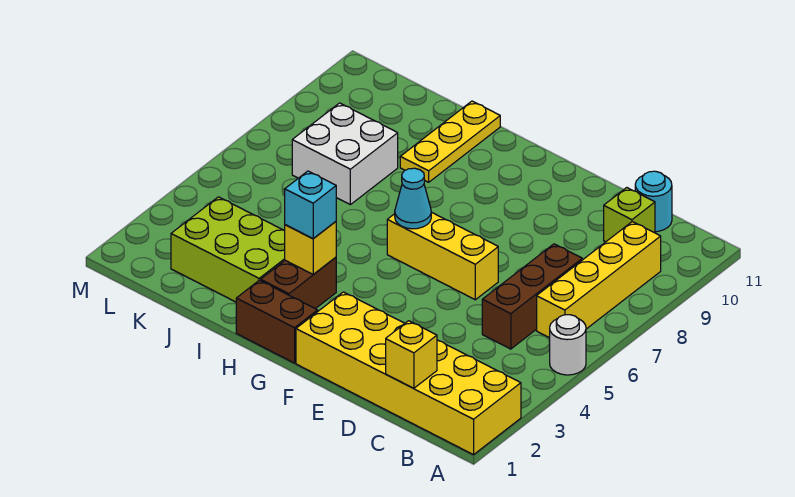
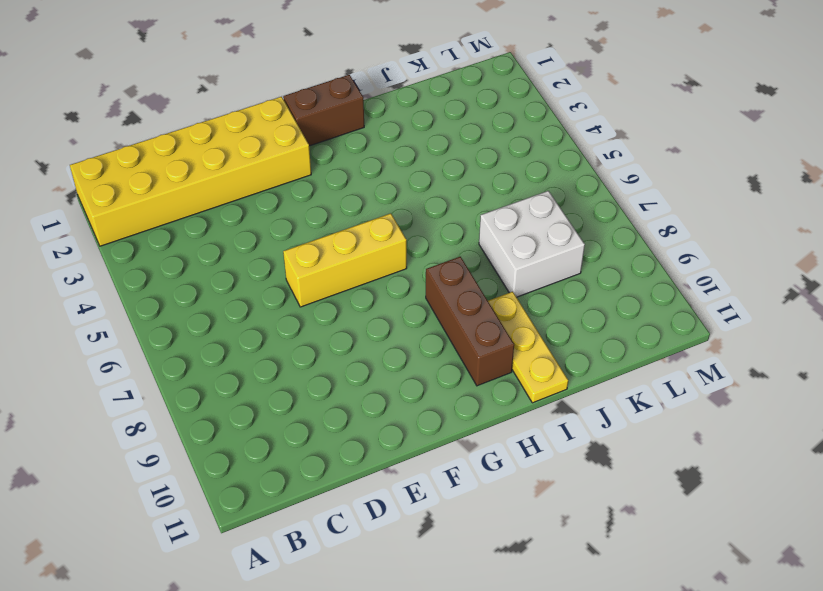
brown 1x3 brick [426,257,514,386] -> brown 1x3 brick moved to [482,244,582,349]
none -> white 1x1 round brick [550,315,586,375]
none -> yellow 1x4 brick [537,222,661,338]
none -> lime 1x1 brick [604,188,655,242]

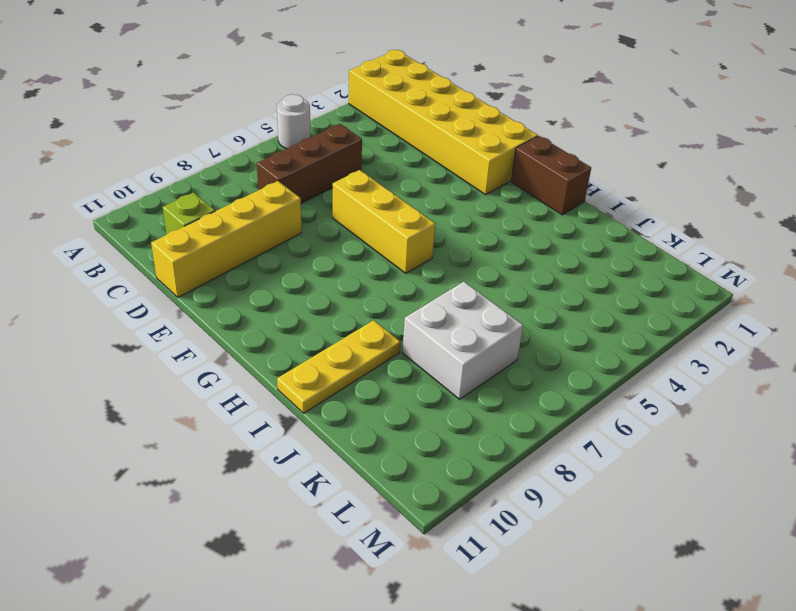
yellow 1x4 brick [151,181,301,297] -> yellow 1x4 brick moved to [537,222,661,338]
none -> cyan 1x1 round brick [635,171,672,232]
none -> brown 1x2 brick [261,257,336,309]
none -> lime 2x3 brick [171,197,285,302]

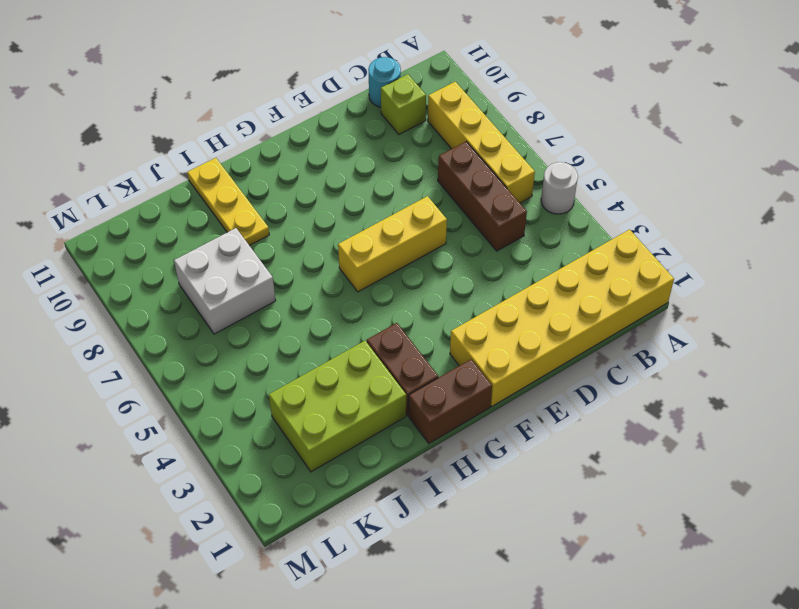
none -> yellow 1x1 brick [386,321,437,388]
none -> cyan 1x1 cone [395,168,431,229]
none -> yellow 1x1 brick [285,222,336,274]

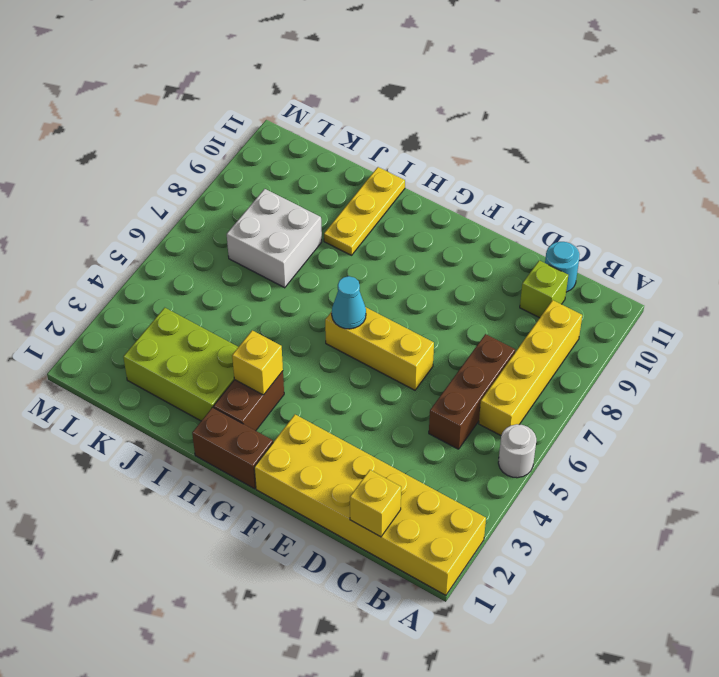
none -> cyan 1x1 brick [285,171,336,239]

